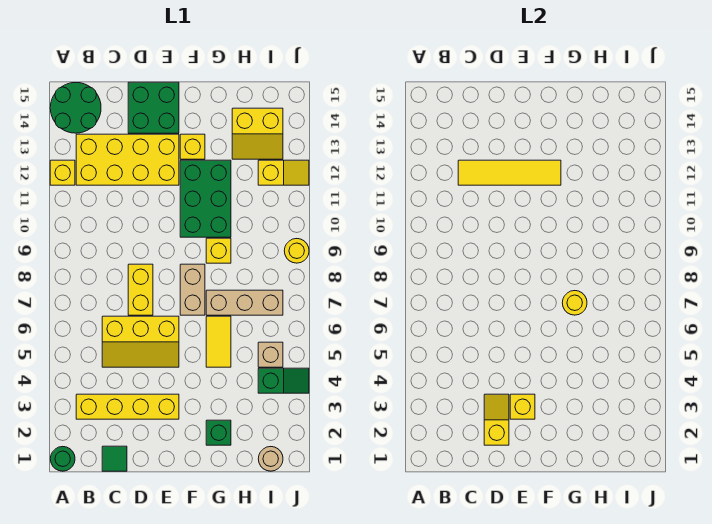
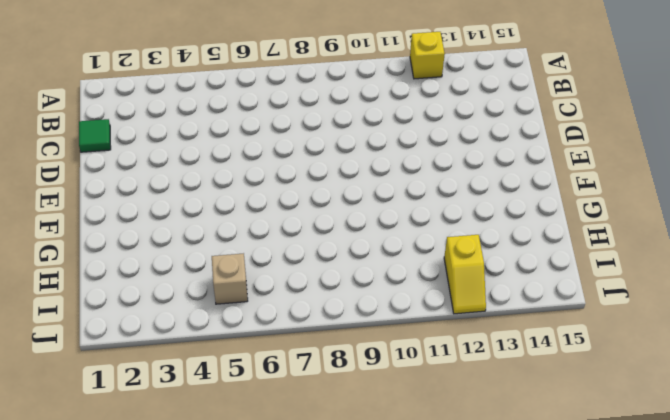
none -> green 1x1 round brick [50,447,75,471]
none -> green 2x2 round brick [50,83,101,133]
none -> yellow 1x4 brick [76,394,179,419]

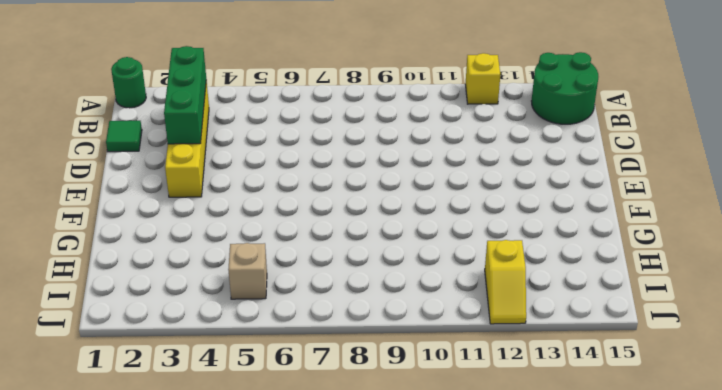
green 1x3 brick [164,46,206,144] -> yellow 1x2 slope [484,394,509,445]
none -> yellow 2x4 brick [76,134,179,185]
none -> yellow 2x3 slope [102,316,179,367]
none -> yellow 1x2 brick [128,264,153,315]

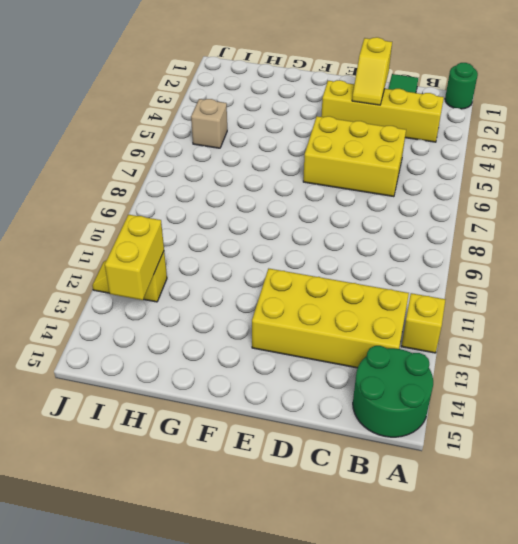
yellow 2x3 brick [303,116,406,197] -> yellow 2x3 slope [102,316,179,367]
yellow 1x2 brick [105,215,164,300] -> yellow 1x2 brick moved to [128,264,153,315]
none -> green 2x2 brick [128,82,179,133]
none -> tan 1x2 brick [180,264,205,315]
none -> green 2x3 brick [180,160,231,237]

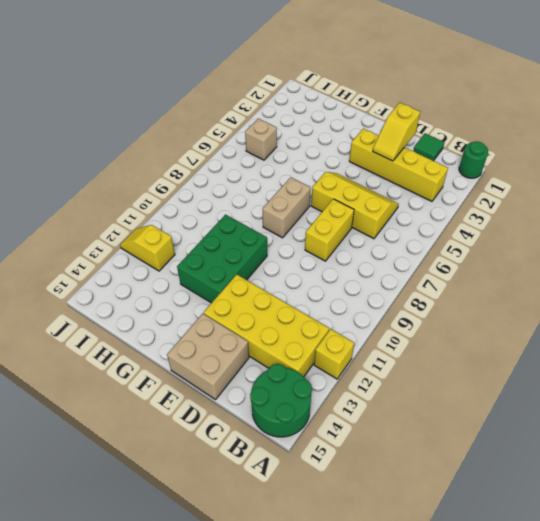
tan 2x2 brick [167,314,249,400] -> green 2x2 brick [128,82,179,133]
none -> yellow 1x1 brick [180,134,205,159]
none -> green 1x1 brick [206,420,231,445]
none -> yellow 1x2 tile [206,316,231,367]

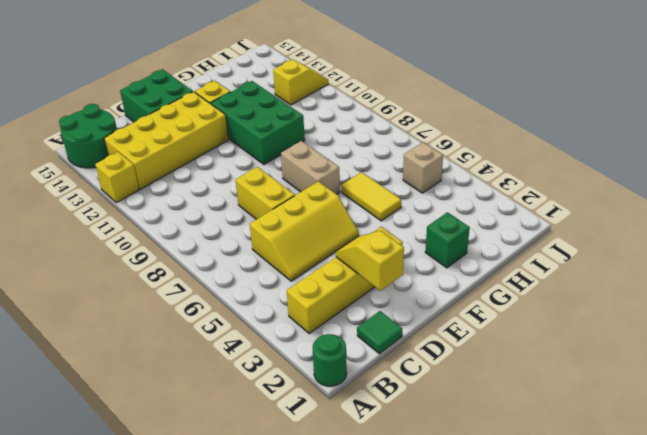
none -> tan 1x3 brick [206,290,283,315]
none -> yellow 1x1 brick [206,238,231,263]
none -> yellow 2x2 slope [232,108,283,159]

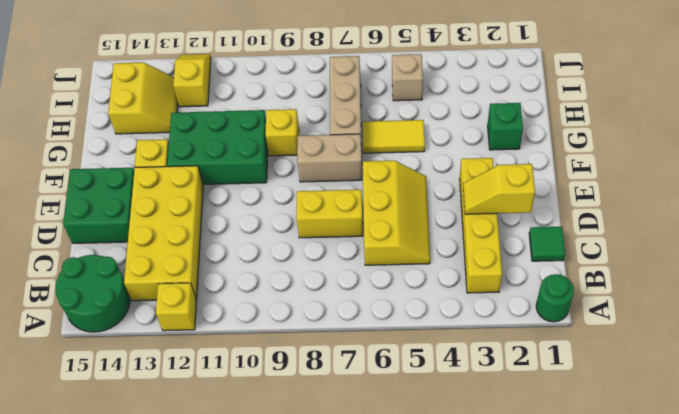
none -> tan 1x1 round brick [258,447,283,471]
none -> green 1x2 slope [258,368,309,393]
none -> yellow 1x1 round brick [284,239,309,263]

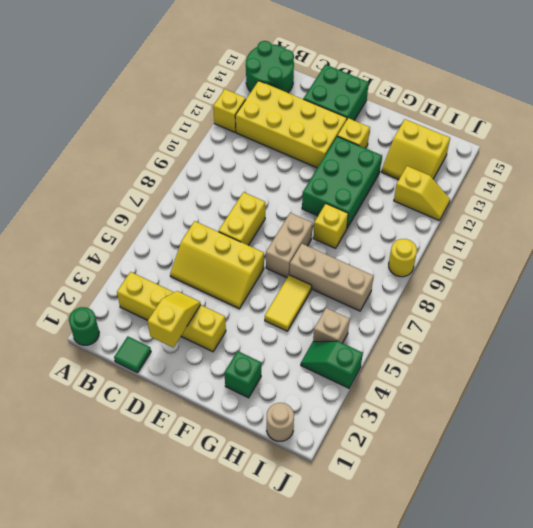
green 1x2 slope [301,341,363,388] -> green 1x2 slope turned to [258,368,309,393]
none -> yellow 1x4 tile [458,160,561,185]
none -> yellow 1x1 brick [510,394,535,419]
none -> yellow 1x1 round brick [562,291,587,315]

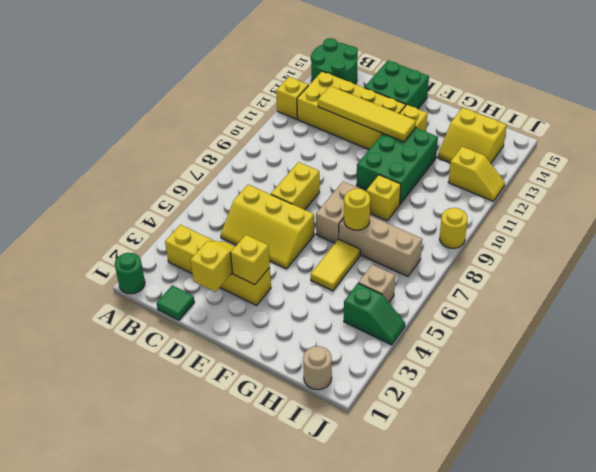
none -> green 1x1 brick [206,420,231,445]

